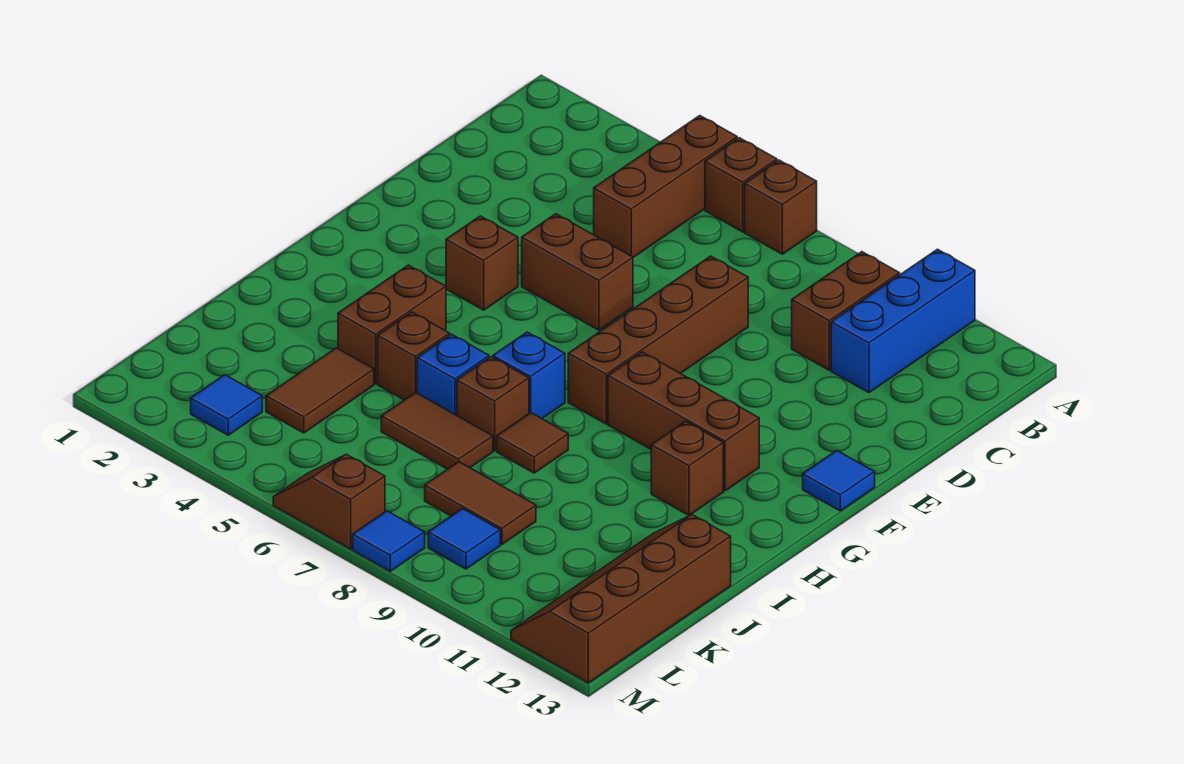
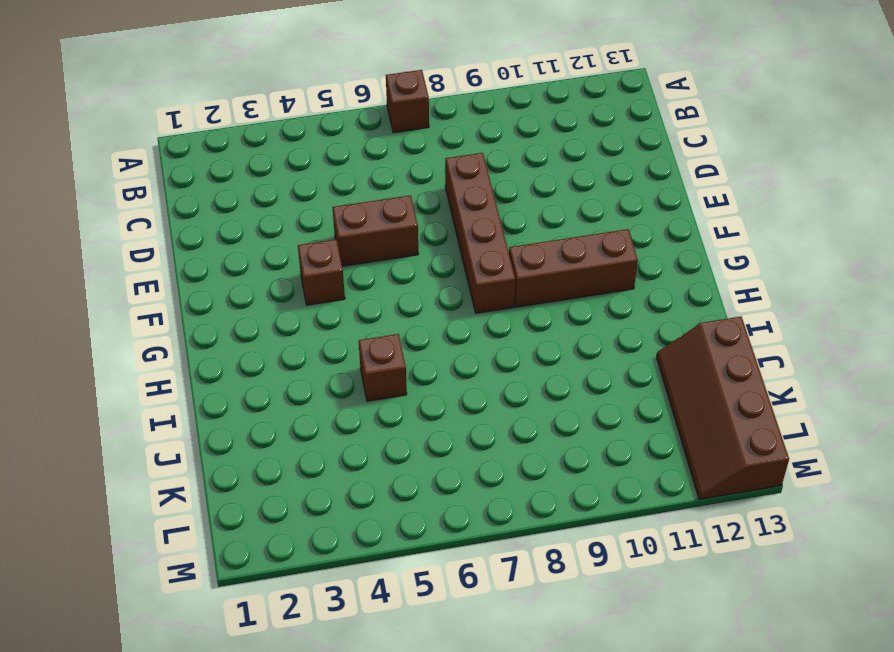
none -> brown 1x3 brick [594,116,737,257]
none -> brown 1x1 brick [705,138,777,232]
none -> blue 1x3 brick [831,249,975,393]

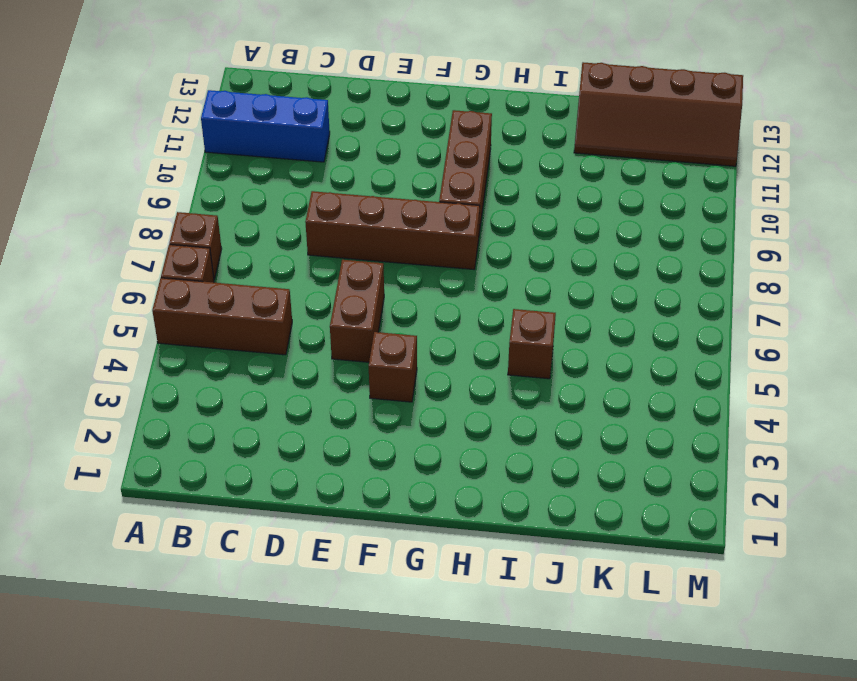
none -> brown 1x2 brick [792,252,900,370]
none -> blue 1x1 tile [803,450,875,511]
none -> brown 1x2 brick [338,265,446,384]

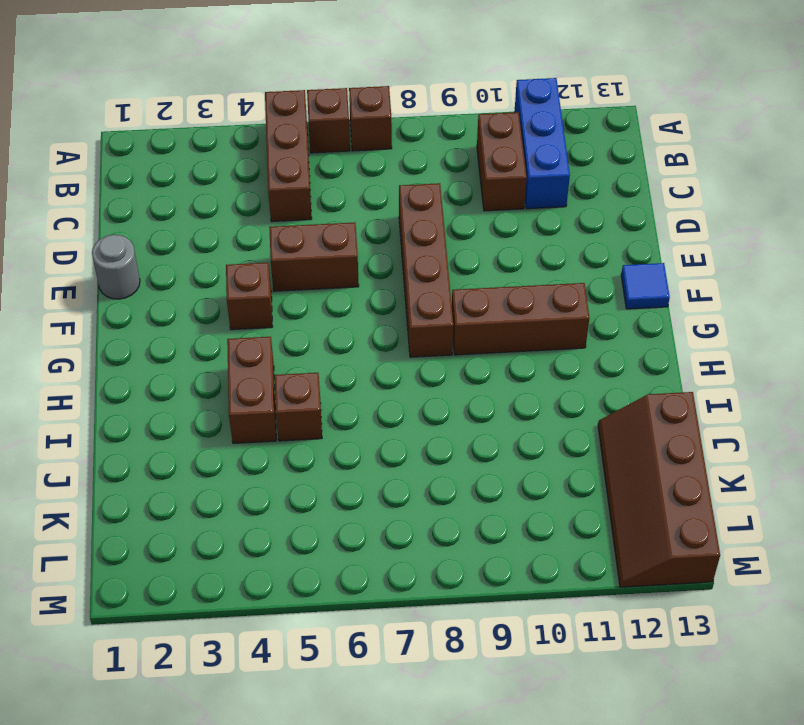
grey 1x1 round brick [92,235,140,299] -> none
none -> blue 1x1 brick [493,332,565,418]
none -> brown 1x1 brick [651,421,723,515]
none -> blue 1x1 brick [417,334,489,415]

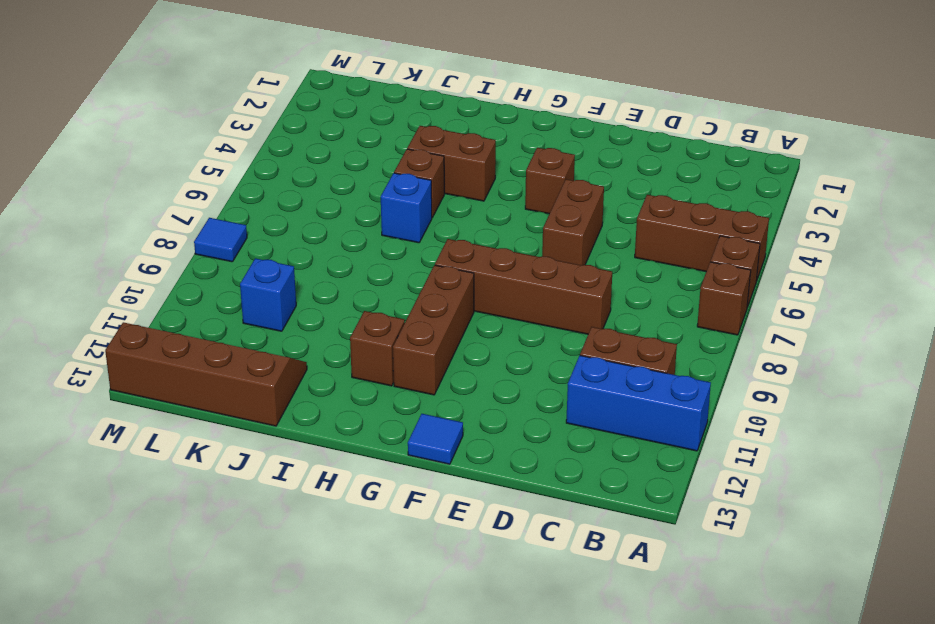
blue 1x1 brick [240,258,296,331] -> blue 1x1 brick moved to [493,332,565,418]
none -> brown 1x1 brick [457,357,529,451]
none -> brown 1x1 tile [497,413,568,473]
none -> brown 1x2 tile [266,348,374,433]

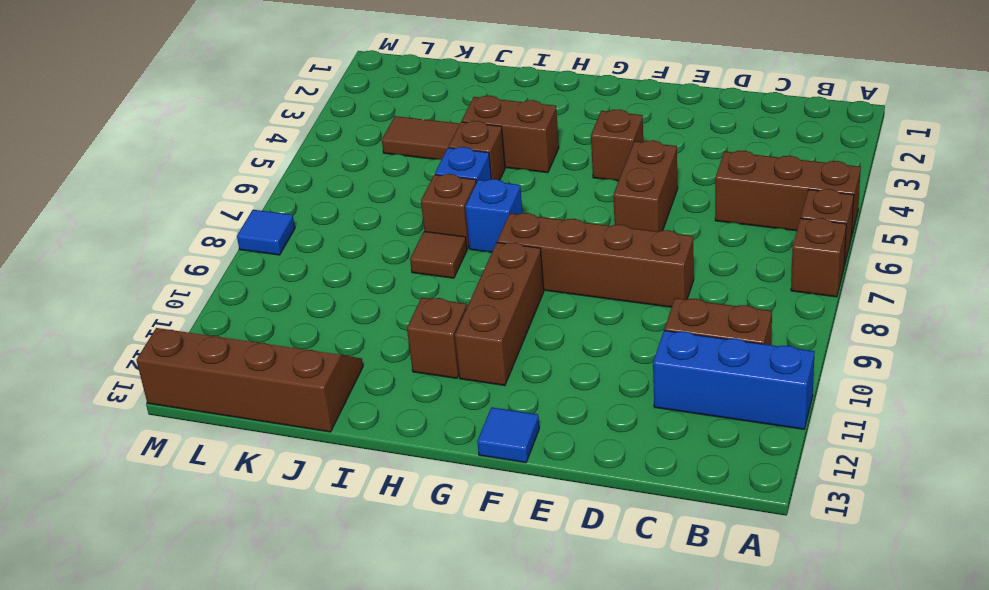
none -> brown 1x2 tile [381,392,493,469]
none -> brown 1x2 tile [425,462,536,545]
none -> blue 1x1 tile [191,375,262,435]

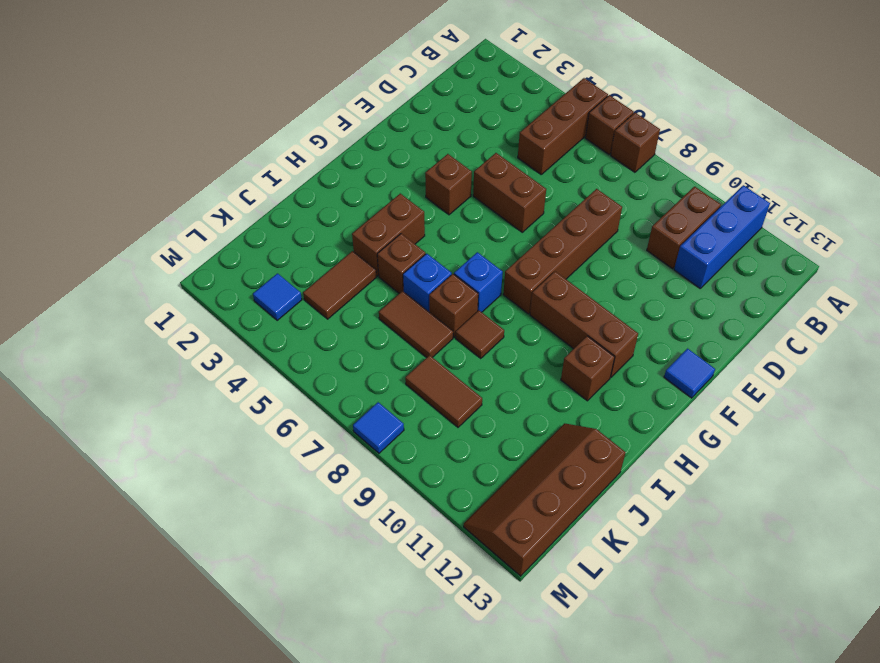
none -> blue 1x1 tile [428,509,500,569]
none -> brown 1x2 slope [273,454,385,549]

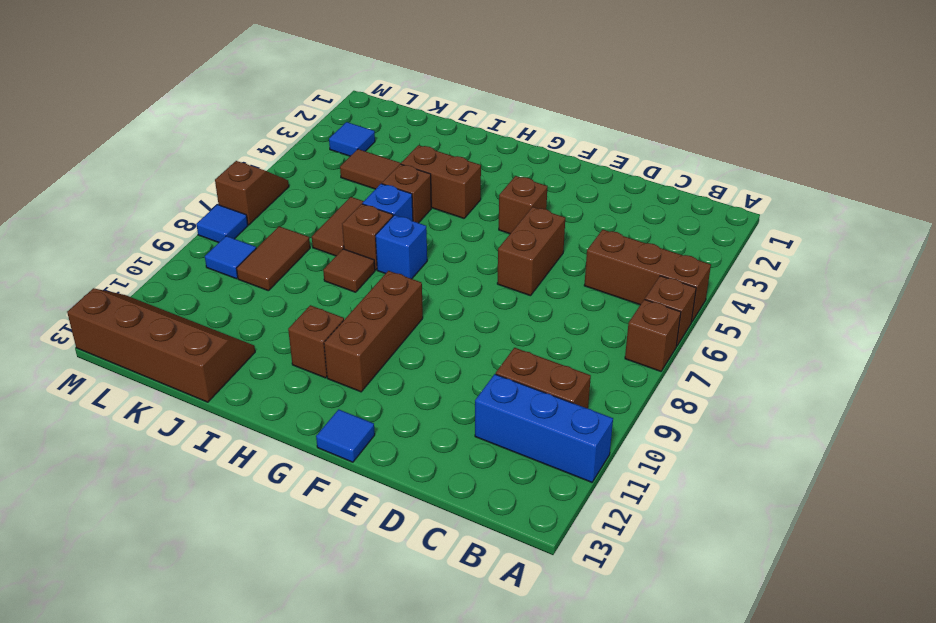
none -> brown 1x4 brick [568,256,748,424]

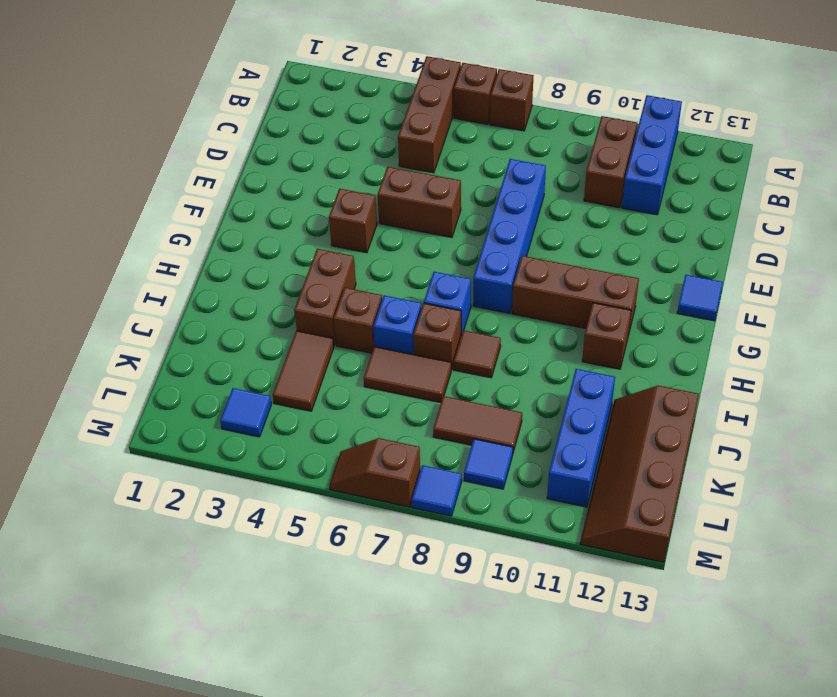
blue 1x4 brick [473,159,546,313] -> brown 1x4 brick [568,256,748,424]
blue 1x3 brick [547,369,615,507] -> none

